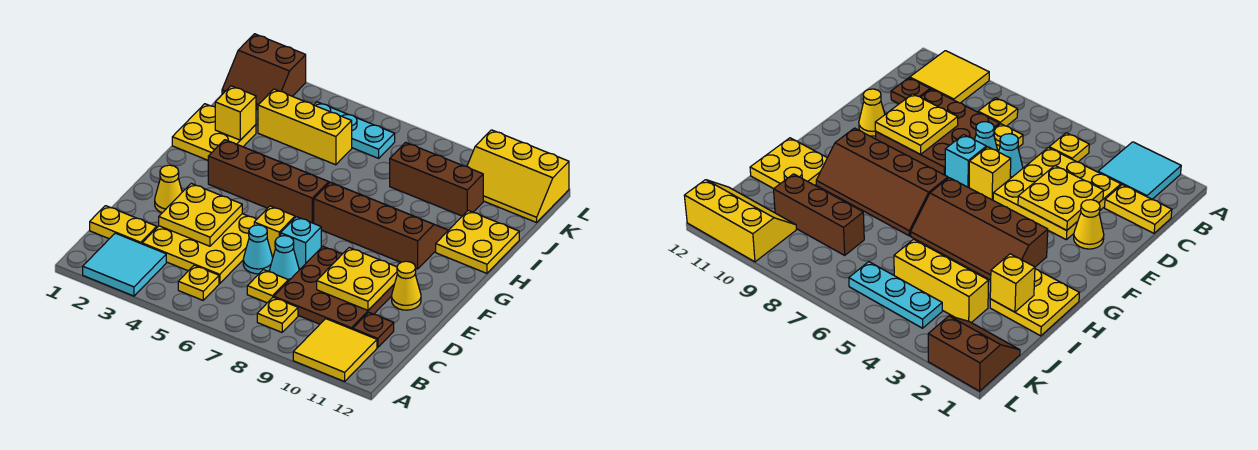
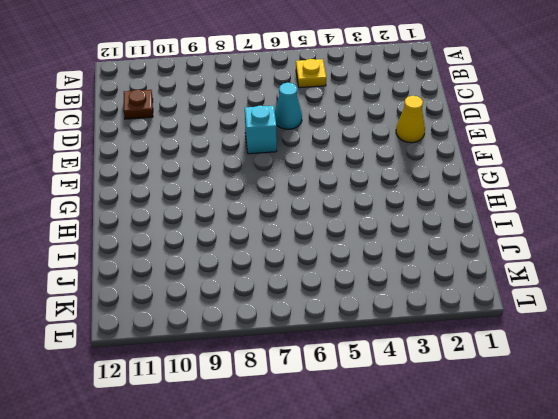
none -> cyan 2x2 tile [83,233,166,296]
none -> yellow 2x2 tile [293,319,377,381]
none -> yellow 1x1 plate [257,297,298,332]

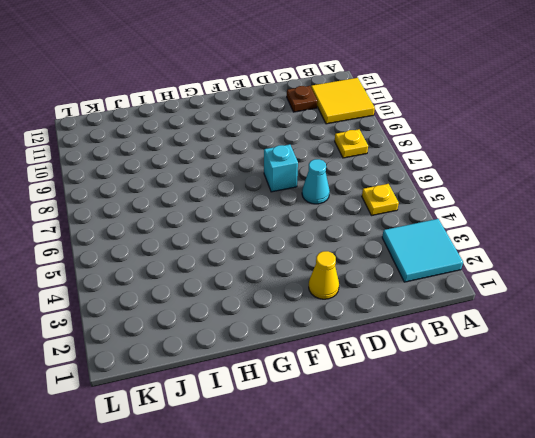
none -> yellow 1x2 plate [90,206,157,244]
none -> yellow 3x3 plate [142,214,257,284]
none -> yellow 1x1 plate [247,270,288,303]

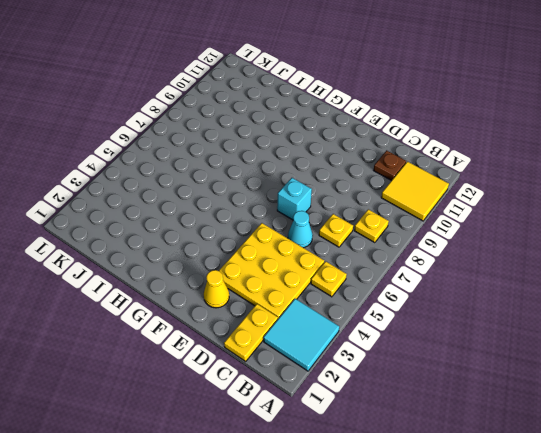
none -> brown 3x3 plate [274,246,394,329]
none -> cyan 1x1 cone [270,236,299,281]
none -> yellow 1x1 brick [254,206,295,257]

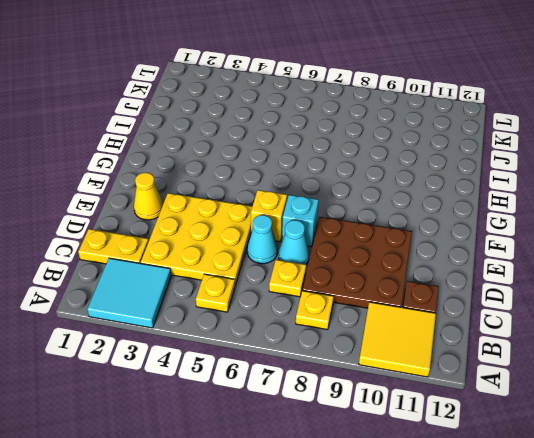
none -> yellow 1x1 cone [392,261,421,310]
none -> brown 2x4 slope [208,140,330,223]
none -> brown 2x4 slope [314,182,448,269]

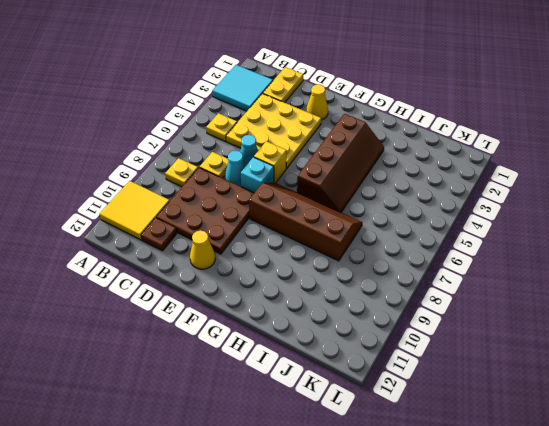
brown 2x4 slope [249,182,363,261] -> brown 2x4 slope turned to [314,182,448,269]
none -> yellow 2x2 plate [172,104,256,160]
none -> yellow 2x2 plate [436,211,519,273]
none -> yellow 1x3 brick [258,89,352,165]

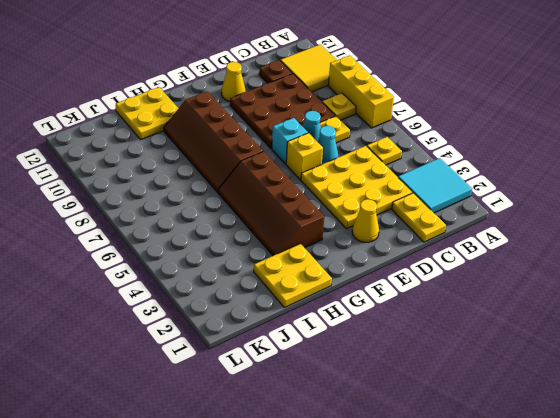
yellow 1x3 brick [328,55,394,128] -> yellow 1x3 brick moved to [258,89,352,165]
none -> brown 1x3 brick [390,142,483,216]
none -> brown 2x2 slope [222,34,306,109]
none -> cyan 1x3 plate [314,102,395,158]

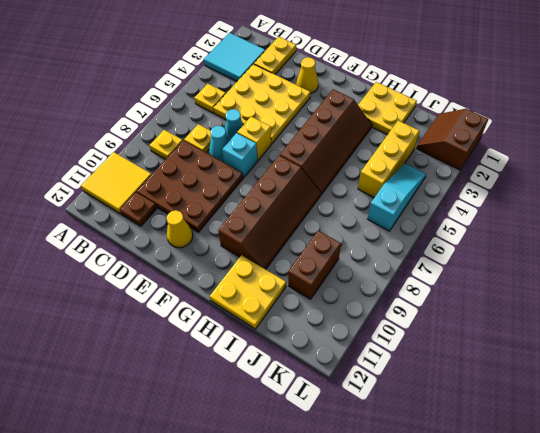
brown 1x2 brick [288,231,341,299] -> brown 1x3 brick [390,142,483,216]
cyan 1x3 slope [368,163,426,231] -> cyan 1x3 plate [314,102,395,158]
none -> yellow 2x3 slope [467,130,569,222]
none -> yellow 2x2 plate [159,183,242,246]
none -> yellow 2x2 plate [317,248,397,310]

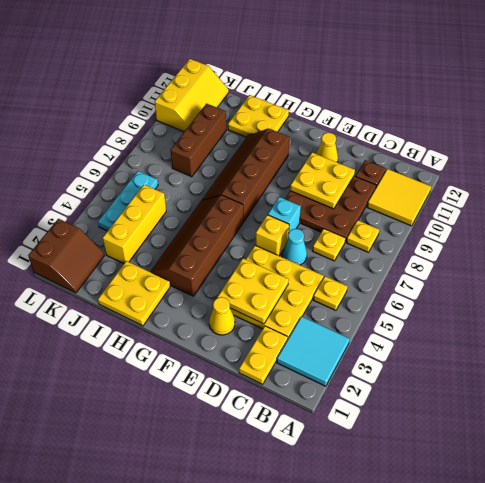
none -> cyan 1x1 cone [270,236,299,281]
none -> yellow 1x1 brick [215,86,256,140]

